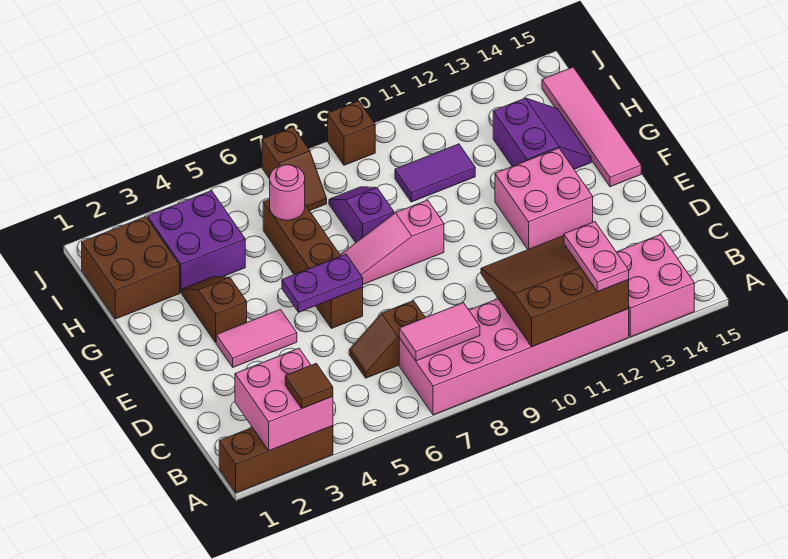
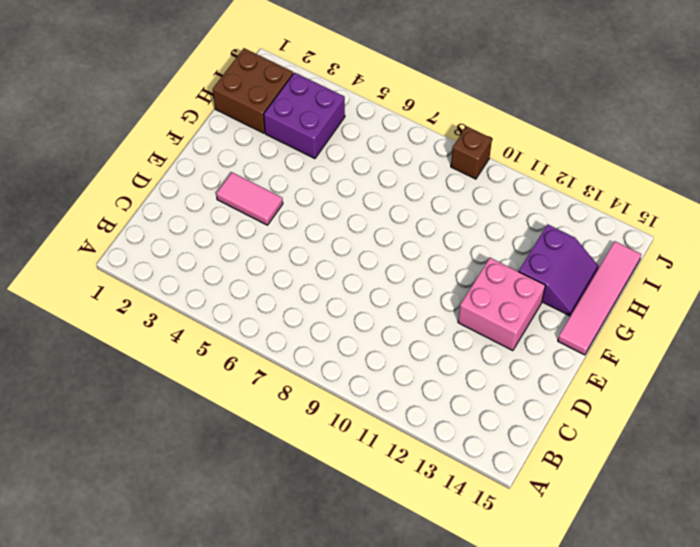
none -> brown 1x3 brick [219,426,333,493]
none -> pink 2x6 brick [399,299,629,415]
none -> pink 2x2 brick [617,234,694,337]

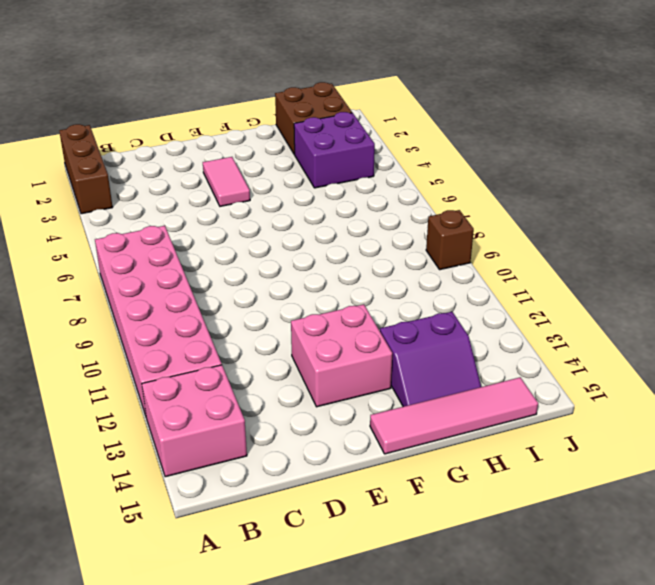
none -> brown 1x2 slope [349,301,425,378]
none -> brown 1x4 brick [263,199,363,329]
none -> brown 1x2 slope [182,277,247,342]

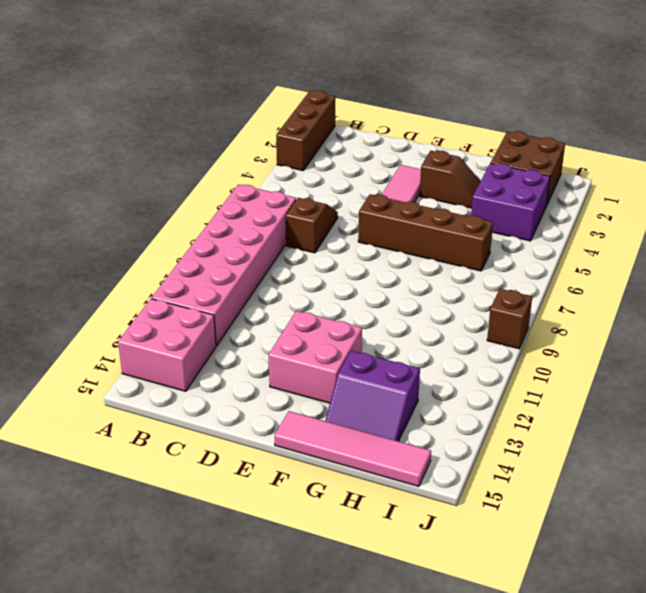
none -> pink 1x3 slope [340,200,444,284]
none -> purple 1x2 slope [329,187,394,243]
none -> purple 1x2 tile [395,144,475,202]

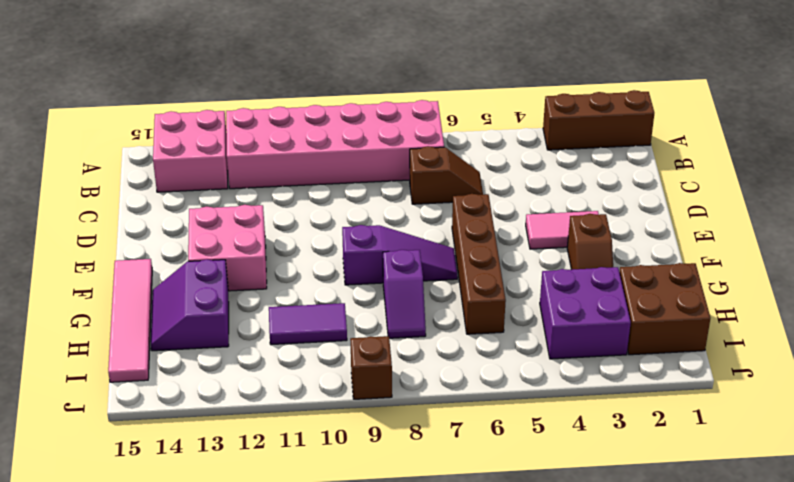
purple 1x3 slope [342,225,457,285] -> pink 1x3 slope [340,200,444,284]
none -> brown 1x2 slope [262,127,327,211]
none -> pink 2x2 brick [235,348,333,451]
none -> brown 3x3 slope [481,236,629,347]

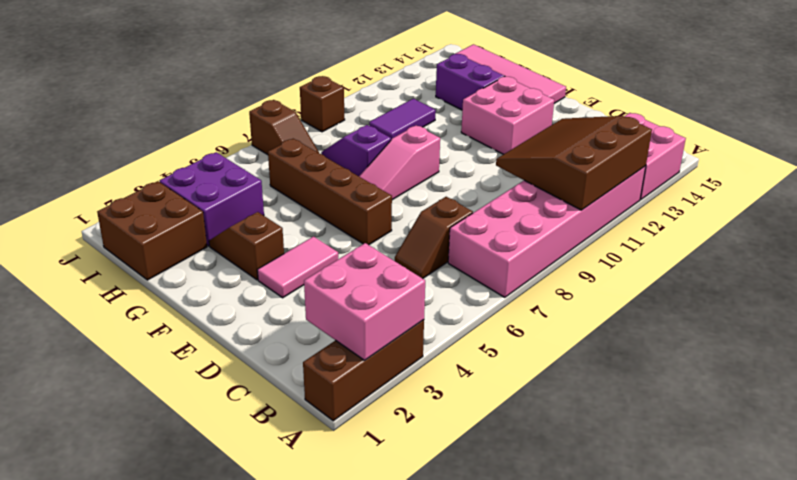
none -> pink 1x2 tile [399,303,480,361]
none -> purple 1x2 plate [282,254,363,312]
none -> pink 1x1 round brick [270,165,305,220]

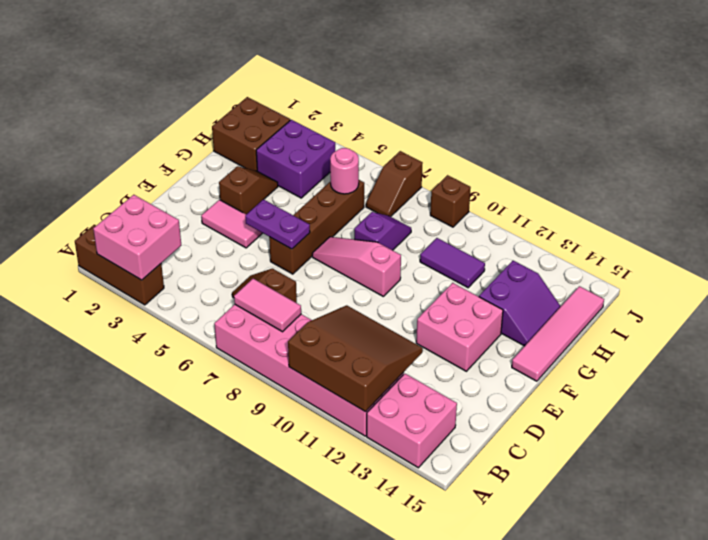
none -> brown 1x1 tile [285,363,333,408]
none -> pink 1x2 plate [564,222,629,292]

